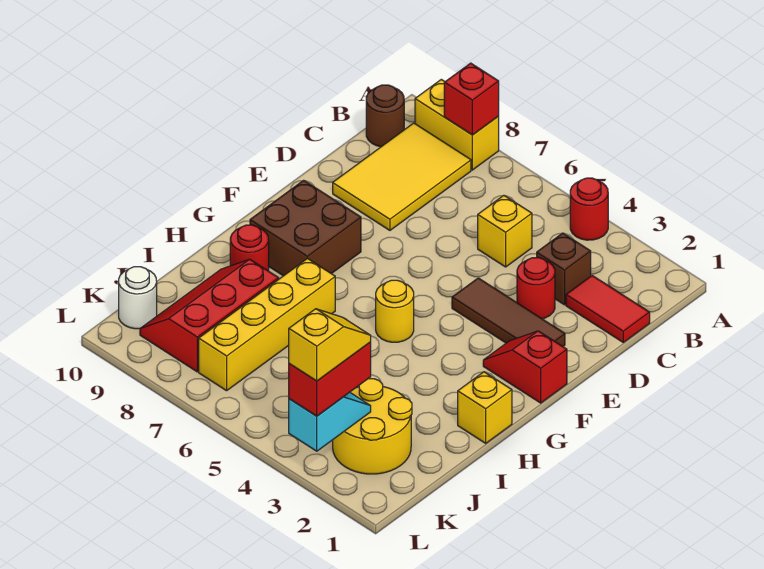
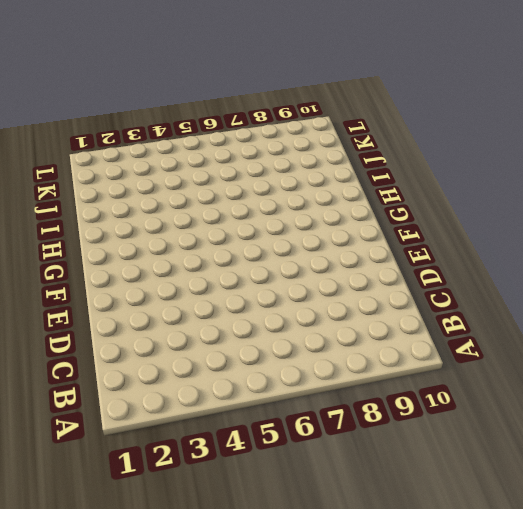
none -> red 1x1 round brick [570,178,608,240]
none -> yellow 1x2 brick [415,79,499,170]
none -> yellow 2x3 tile [333,123,471,230]

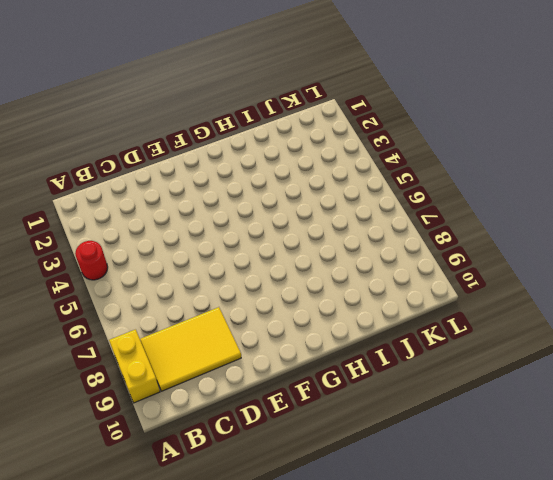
none -> brown 1x1 round brick [366,85,404,147]
none -> red 1x2 tile [566,276,650,342]
none -> brown 1x1 brick [537,233,591,305]

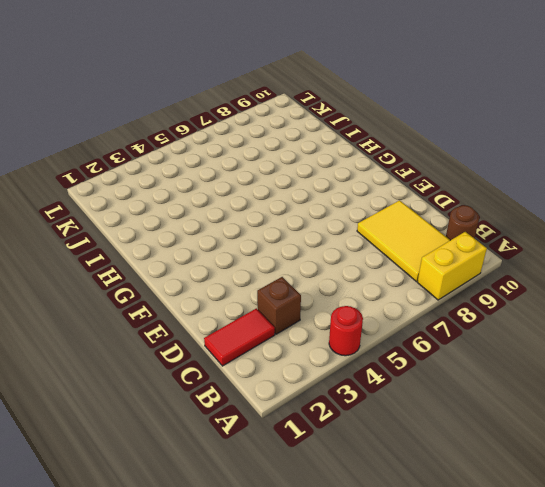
none -> yellow 1x1 brick [478,195,532,267]
none -> red 1x1 round brick [517,257,555,319]
none -> brown 1x3 tile [452,278,565,346]

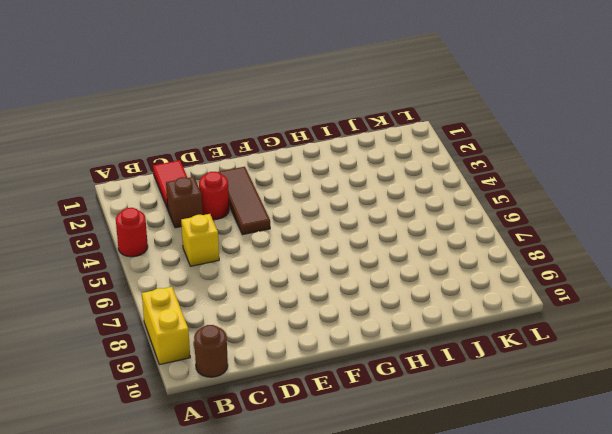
none -> yellow 2x3 tile [333,123,471,230]
none -> red 1x2 slope [483,331,567,403]
none -> brown 2x2 brick [250,180,361,276]

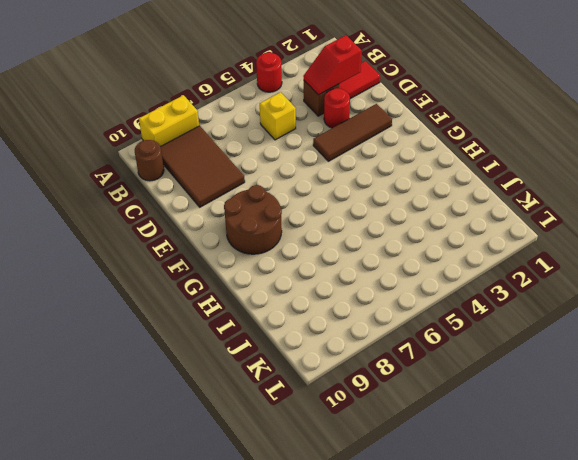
brown 2x3 tile [161,126,245,207] -> yellow 2x3 tile [333,123,471,230]
red 1x2 slope [303,35,361,95] -> red 1x2 slope moved to [483,331,567,403]
brown 2x2 round brick [224,185,282,254] -> brown 2x2 brick [250,180,361,276]
none -> yellow 1x1 round brick [376,280,414,342]
none -> yellow 1x1 brick [458,372,512,443]
none -> yellow 1x4 brick [199,258,335,391]

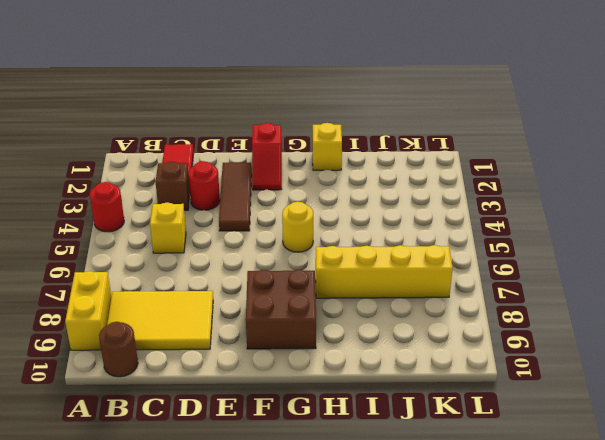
none -> red 1x1 round brick [230,225,269,271]
none -> red 2x3 slope [140,259,279,372]
none -> yellow 2x2 round brick [333,379,412,474]

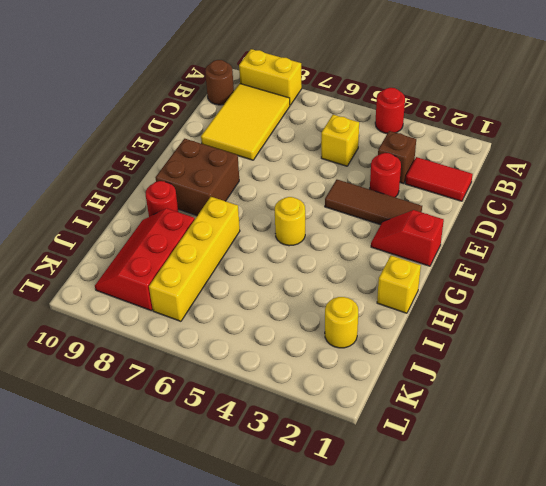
yellow 1x1 round brick [325,297,358,348] -> yellow 2x2 round brick [333,379,412,474]
none -> white 1x1 round brick [119,267,157,329]
none -> red 1x1 brick [444,63,499,135]
none -> cyan 1x2 slope [289,392,371,451]

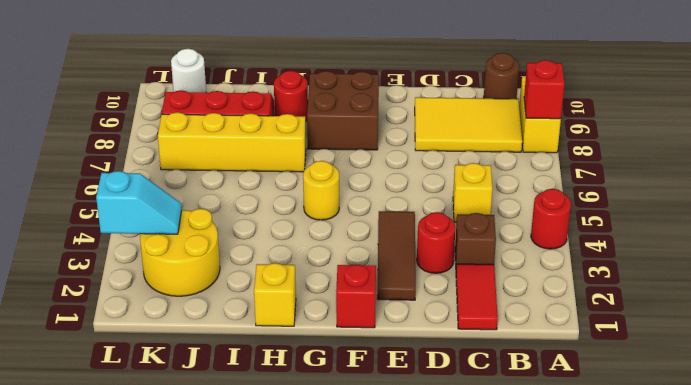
none -> red 1x2 brick [289,342,371,416]
none -> yellow 1x2 slope [289,309,371,381]

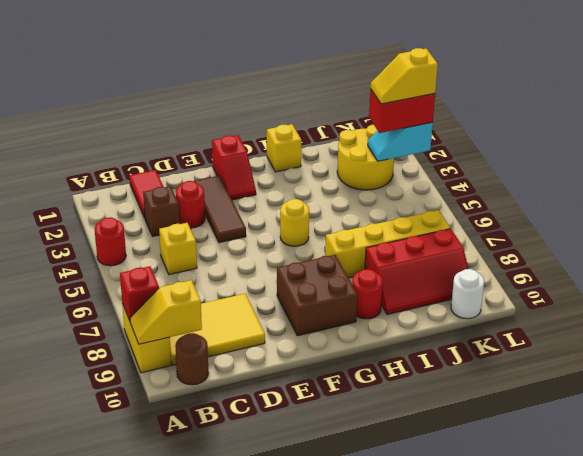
yellow 1x2 slope [130,280,202,344] -> none

